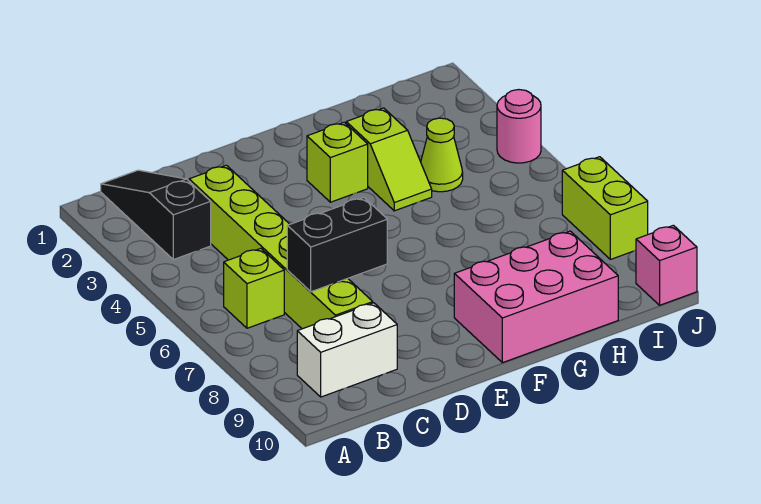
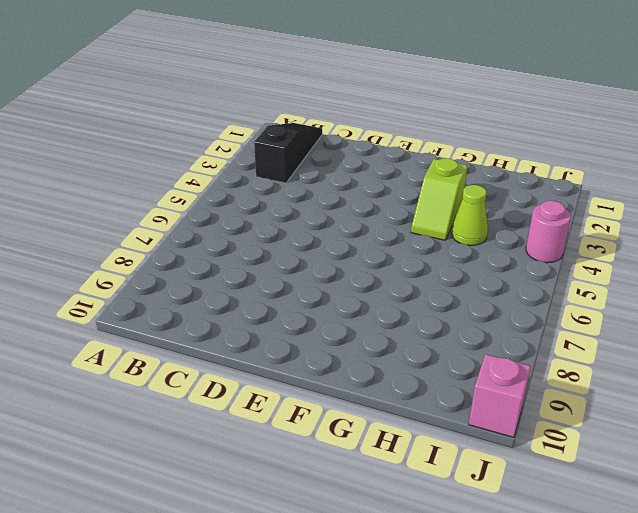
none -> lime 1x1 brick [224,248,284,328]
none -> white 1x2 brick [297,303,397,397]
none -> lime 1x6 brick [189,165,373,329]

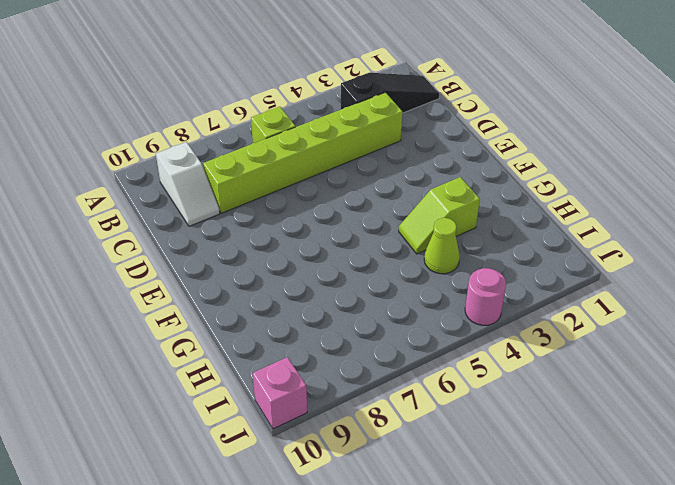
white 1x2 slope [156,142,220,226] -> white 1x2 brick [297,303,397,397]
none -> lime 1x1 brick [307,122,368,202]
none -> pink 2x3 brick [454,231,618,363]
none -> lime 1x2 brick [562,157,648,259]

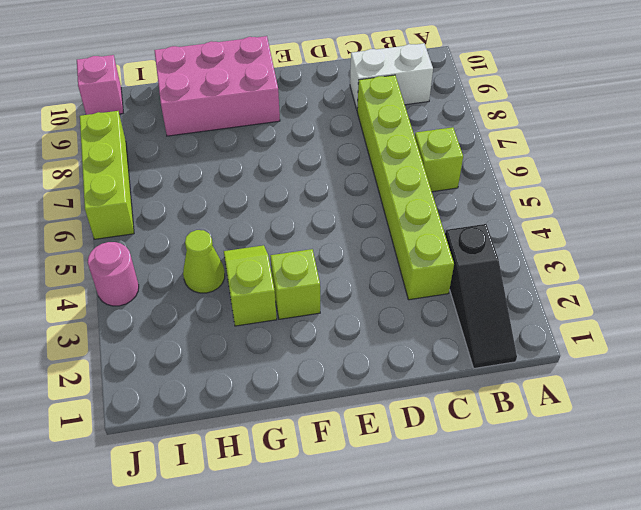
lime 1x3 brick [80,111,134,239] -> lime 1x2 brick [562,157,648,259]
none -> black 1x2 brick [287,198,387,292]

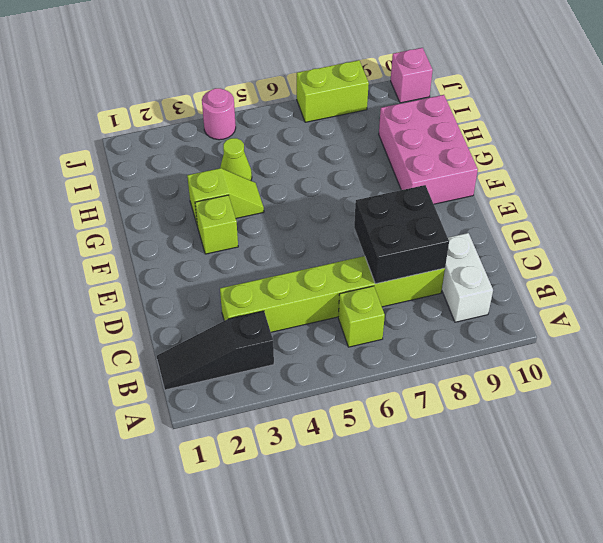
black 2x2 brick [354,185,449,284] -> black 1x2 brick [287,198,387,292]

